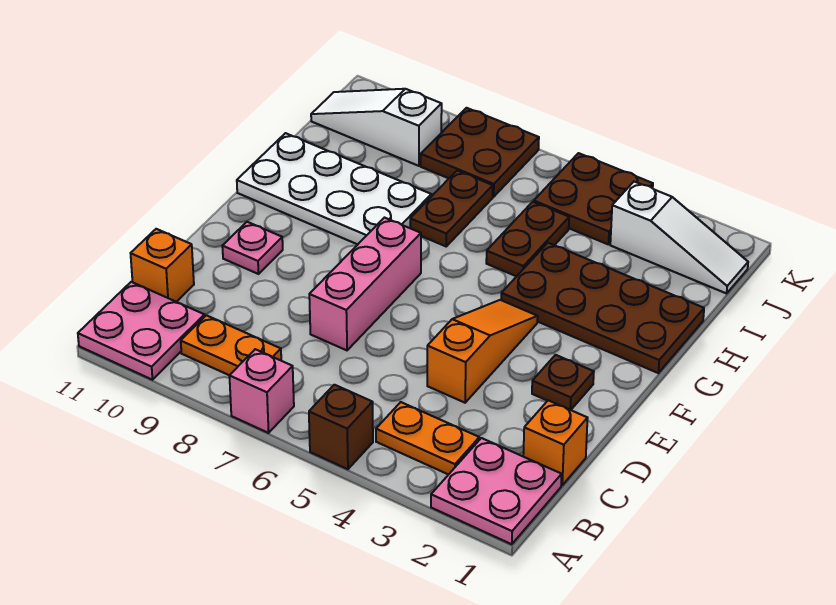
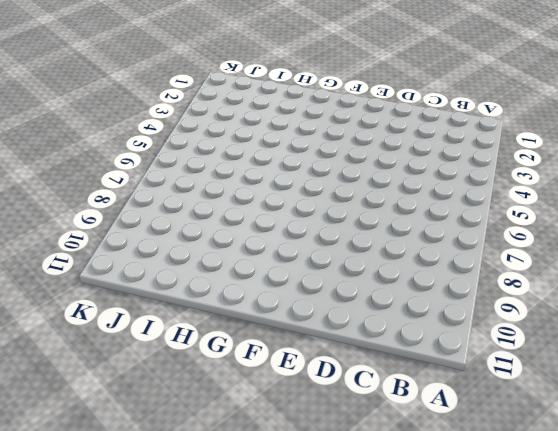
none -> pink 2x2 plate [431,438,562,544]
none -> brown 1x1 brick [309,385,373,469]
none -> pink 1x1 brick [229,349,294,433]

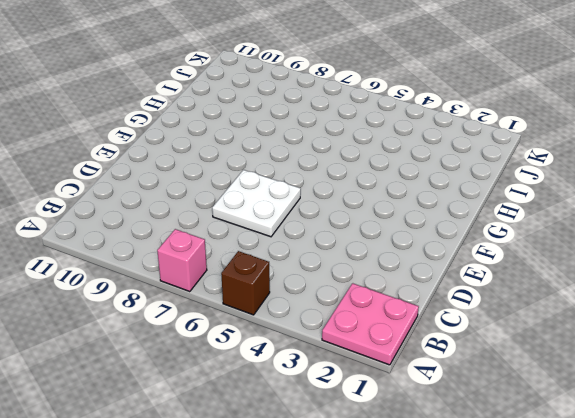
white 2x2 plate [212,170,301,237] -> pink 1x3 brick [309,218,421,350]
none -> pink 2x2 plate [78,282,205,380]
none -> orange 1x2 plate [376,402,479,475]
none -> orange 1x2 plate [181,315,281,375]

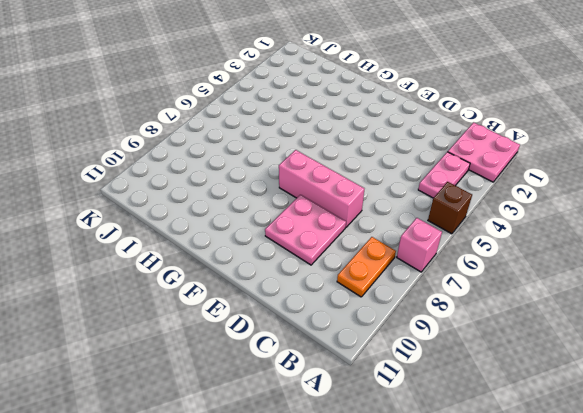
pink 1x2 plate [418,152,470,198] -> orange 1x2 plate [376,402,479,475]
pink 2x2 plate [265,195,346,265] -> pink 2x2 plate moved to [78,282,205,380]
none -> orange 1x1 brick [523,400,588,485]
none -> orange 1x1 brick [131,229,194,302]
none -> orange 1x3 slope [427,300,538,403]

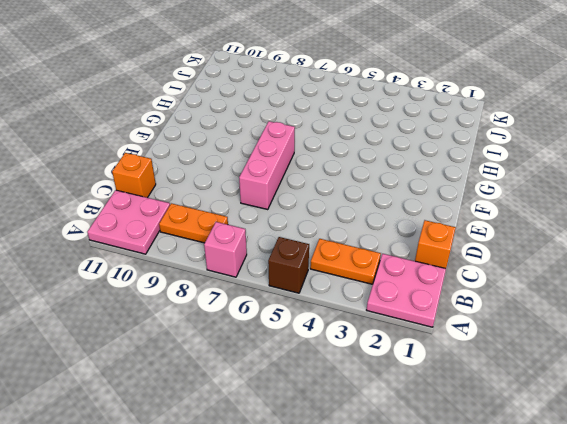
none -> orange 1x3 slope [427,300,538,403]
none -> brown 1x1 plate [532,355,594,410]
none -> pink 1x1 plate [222,222,283,274]

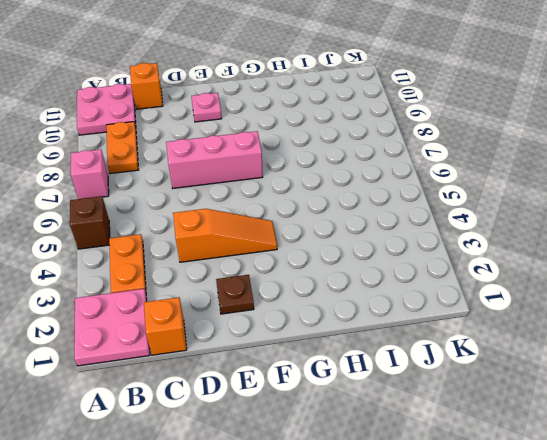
none -> brown 2x4 plate [501,243,704,373]
none -> white 2x4 plate [237,133,431,244]
none -> brown 1x2 plate [486,202,569,276]

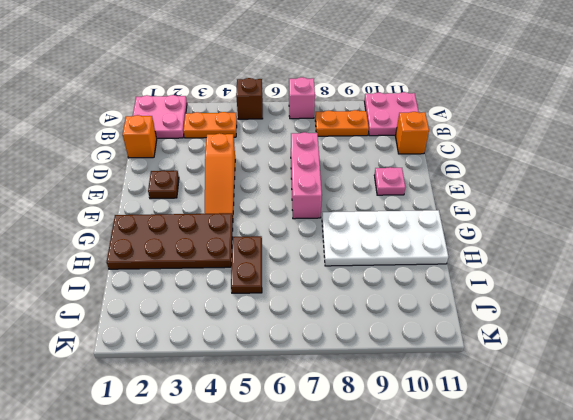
none -> brown 1x2 plate [410,171,493,246]
none -> white 1x3 slope [610,182,748,293]
none -> brown 2x2 plate [534,153,653,244]

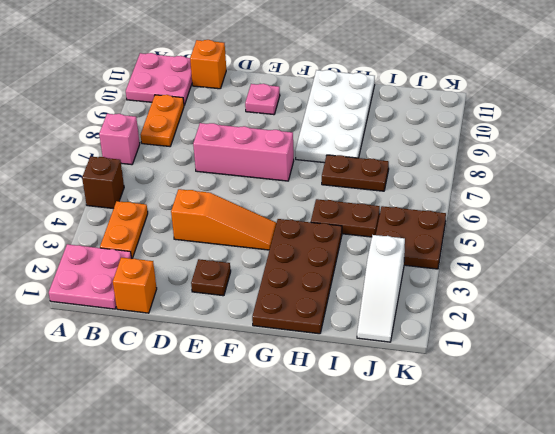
none -> brown 2x2 plate [421,108,539,197]
none -> white 1x3 slope [311,89,442,166]

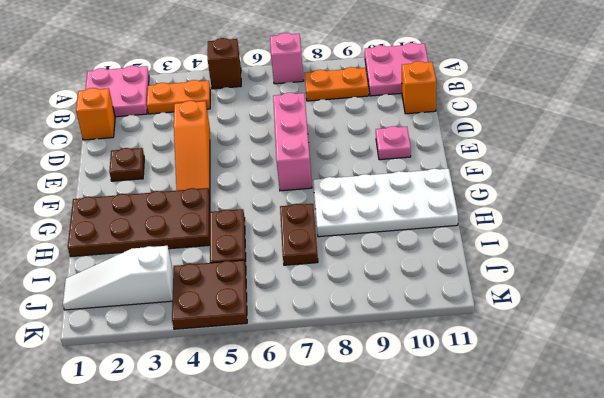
none -> brown 2x2 plate [421,108,539,197]
none -> white 1x3 slope [311,89,442,166]

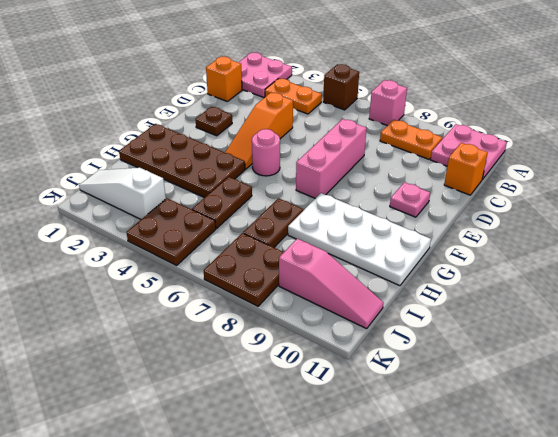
pink 1x1 round brick [252,129,280,176] -> none
pink 1x3 slope [279,239,384,329] -> white 1x3 slope [311,89,442,166]

